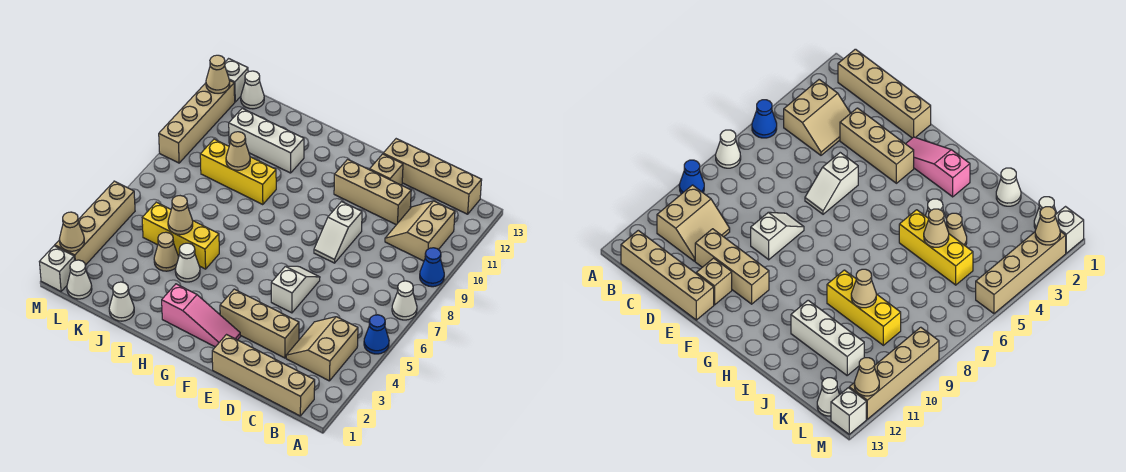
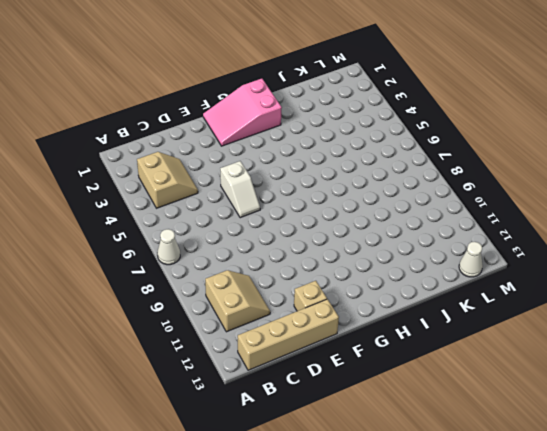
pink 2x3 slope [203,79,282,146] -> pink 1x3 slope [162,284,240,347]
none -> blue 1x1 cone [364,315,389,354]
none -> blue 1x1 cone [420,248,444,287]
none -> tan 1x4 brick [212,335,315,416]

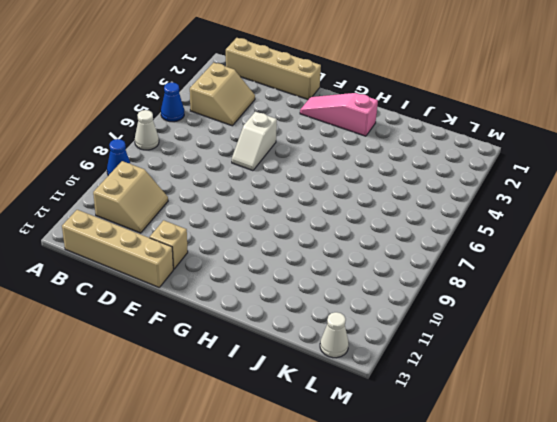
none -> tan 1x3 brick [220,289,299,358]
none -> tan 1x3 brick [334,159,411,225]
none -> white 1x2 slope [314,202,362,263]

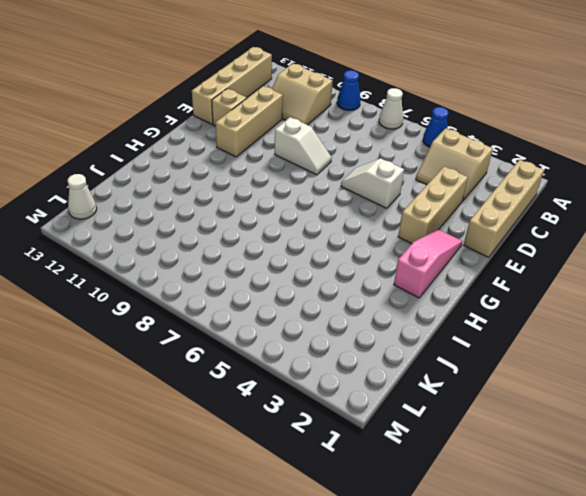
none -> white 1x1 cone [175,243,200,282]
none -> yellow 1x3 brick [142,202,219,269]
none -> yellow 1x3 brick [200,139,276,205]

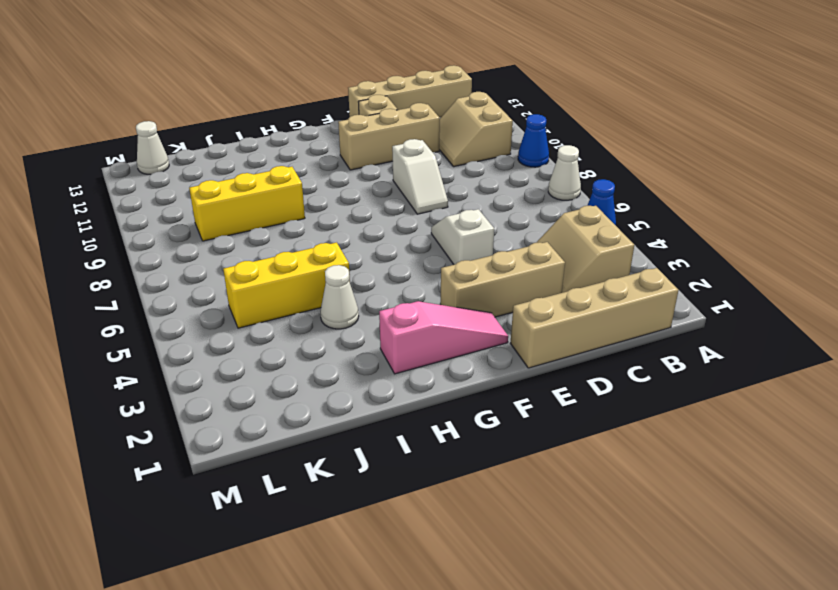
none -> white 1x3 brick [229,108,304,173]
none -> white 1x1 cone [109,282,134,321]
none -> tan 1x1 cone [154,232,179,271]

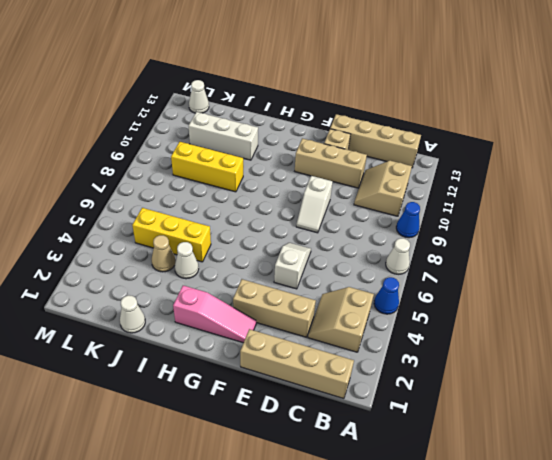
none -> white 1x1 cone [67,260,92,299]
none -> white 1x1 brick [40,246,75,291]
none -> tan 1x4 brick [55,181,135,265]

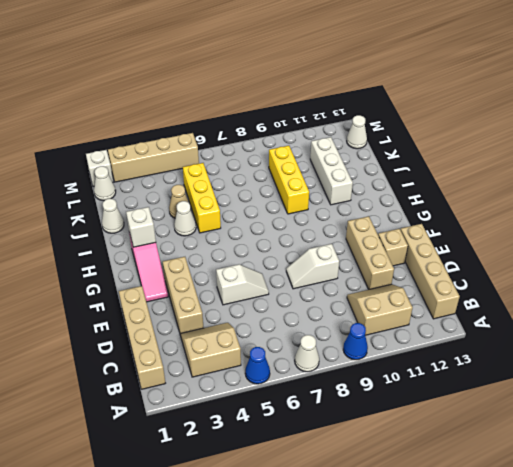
white 1x1 brick [126,207,156,247] -> white 1x1 brick moved to [225,59,248,102]
none -> tan 1x4 brick [159,81,235,163]
none -> tan 1x1 cone [168,196,193,235]
none -> tan 1x1 cone [226,132,250,170]

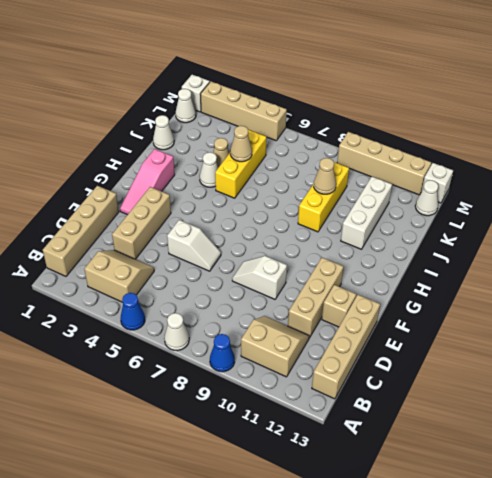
none -> tan 1x1 cone [59,212,84,251]
none -> tan 1x1 cone [206,55,230,93]

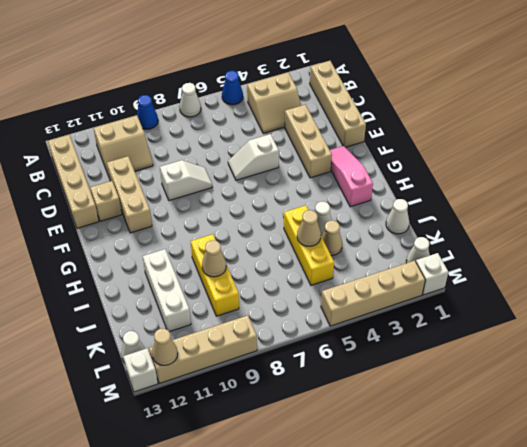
none -> tan 1x1 cone [59,212,84,251]

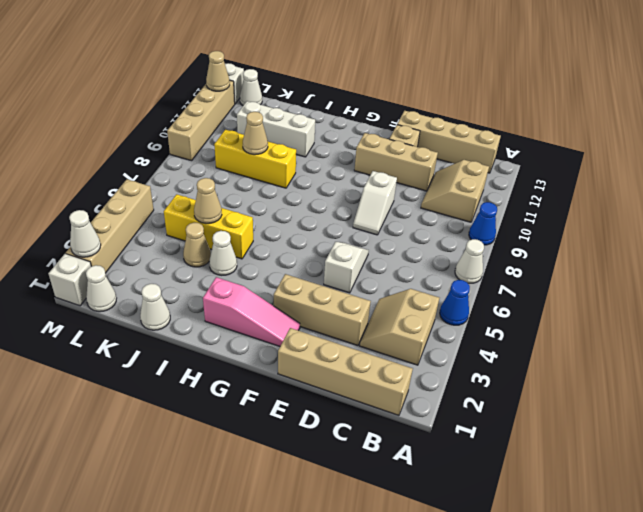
white 1x1 cone [69,210,101,257] -> tan 1x1 cone [59,212,84,251]

